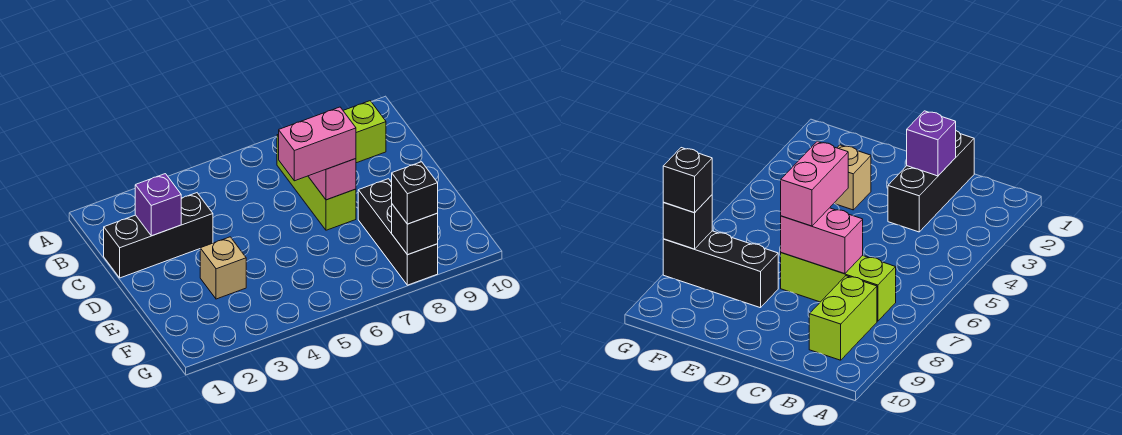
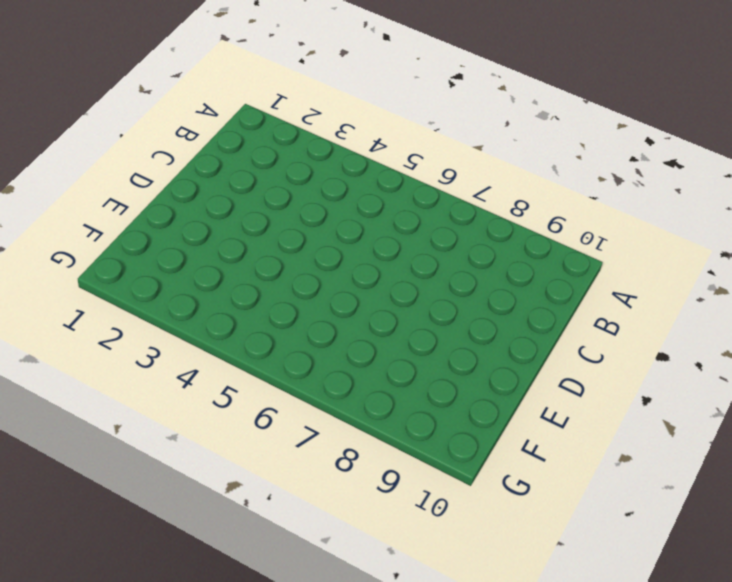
none -> lime 1x3 brick [277,134,356,230]
none -> lime 1x2 brick [343,101,386,163]

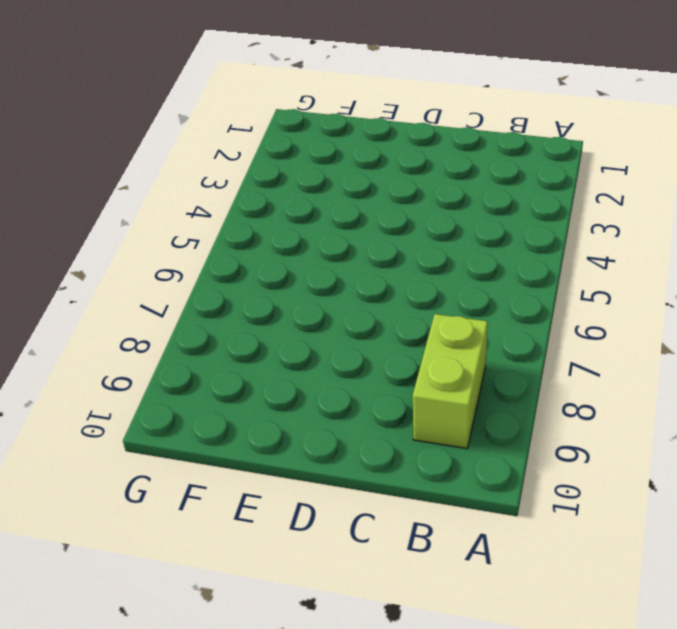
none -> lime 1x3 brick [277,134,356,230]
none -> black 1x3 brick [104,193,213,278]

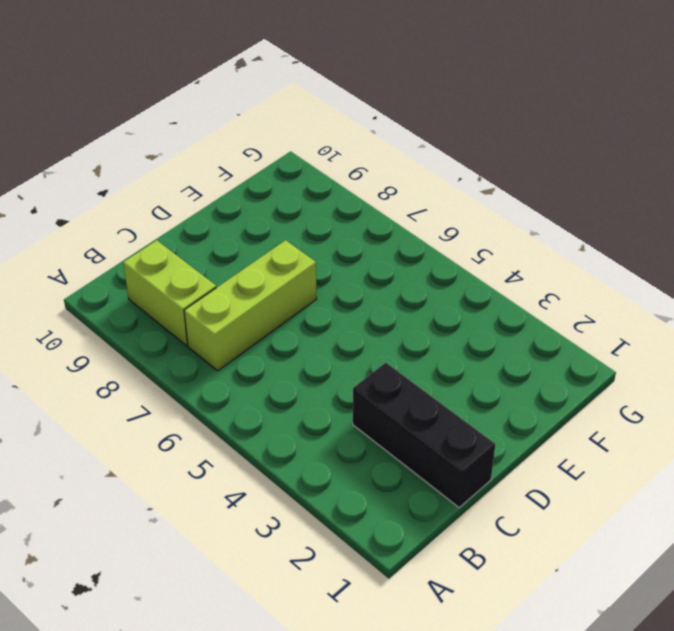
none -> tan 1x1 brick [200,237,246,299]
none -> black 1x3 brick [358,179,438,285]

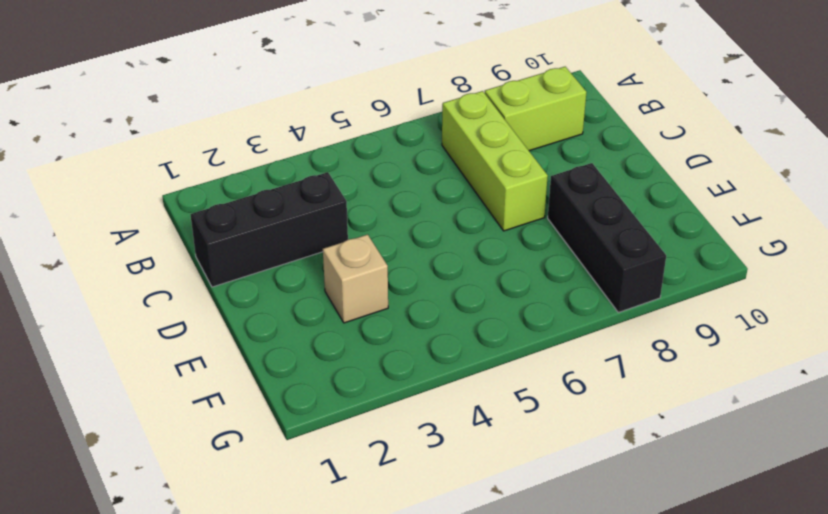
none -> purple 1x1 brick [135,174,181,236]
none -> pink 1x2 brick [308,159,356,200]

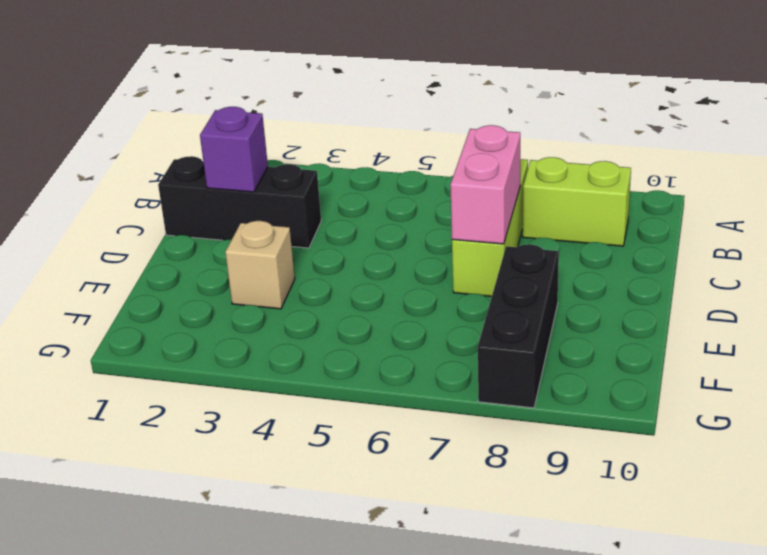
none -> black 1x1 brick [392,204,438,255]
none -> pink 1x2 brick [279,107,356,181]

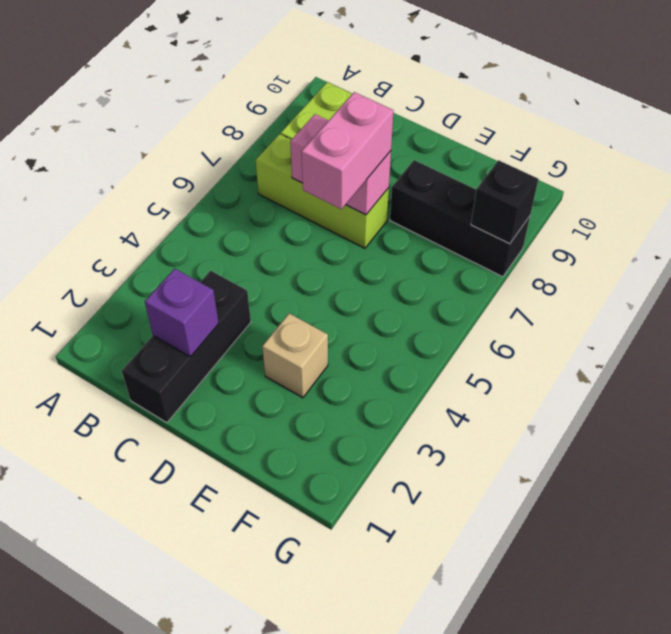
none -> black 1x1 brick [392,162,438,224]

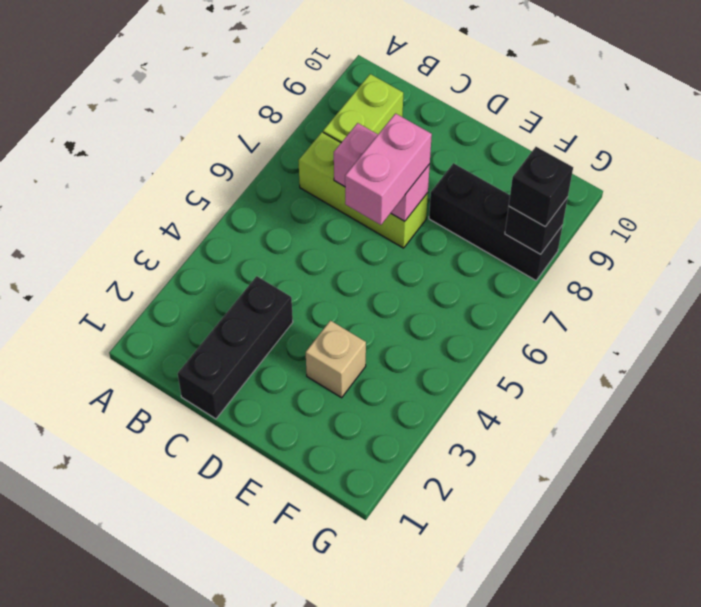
none -> purple 1x1 brick [135,174,181,236]

